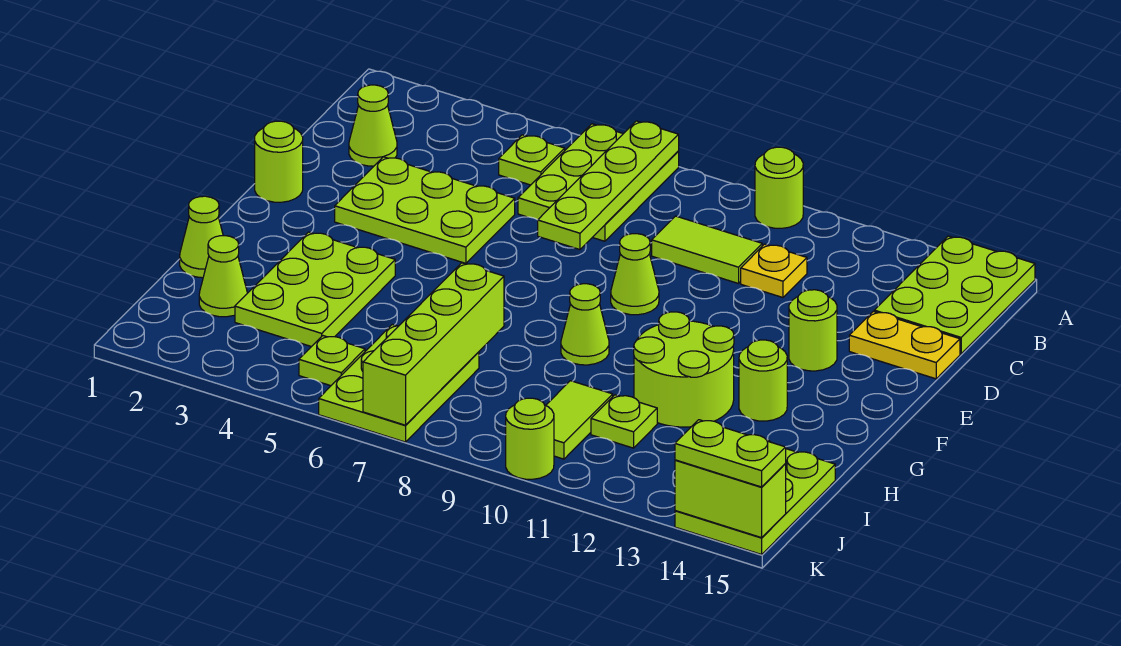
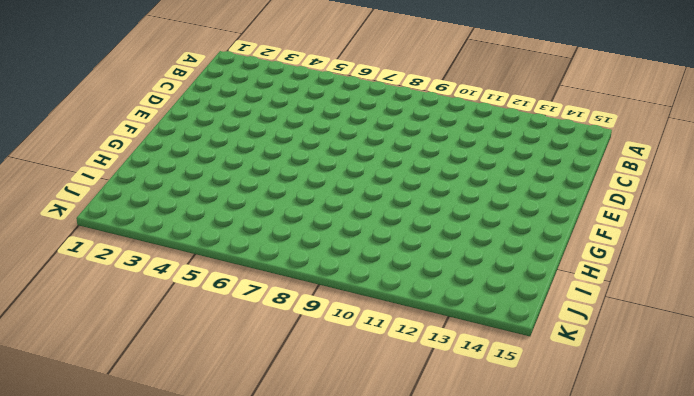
none -> lime 2x3 plate [518,124,679,241]
none -> lime 1x1 round brick [755,147,803,228]
none -> lime 2x3 plate [874,236,1035,354]

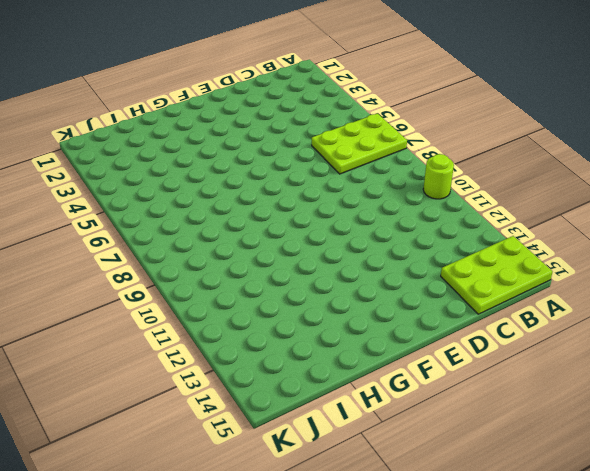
none -> lime 1x1 plate [499,135,565,185]
none -> lime 1x1 cone [349,85,397,166]
none -> lime 1x2 tile [652,216,762,284]

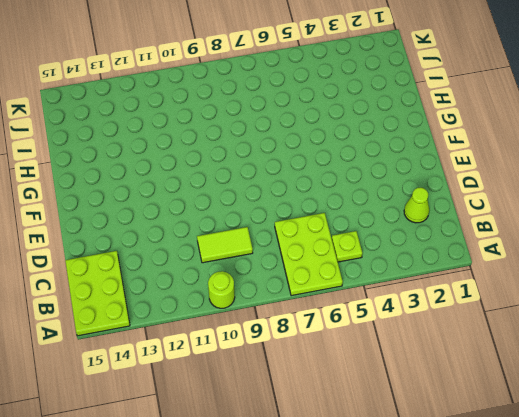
none -> yellow 1x1 plate [741,244,807,298]
none -> lime 2x3 plate [335,157,515,263]
none -> yellow 1x2 plate [849,311,960,379]

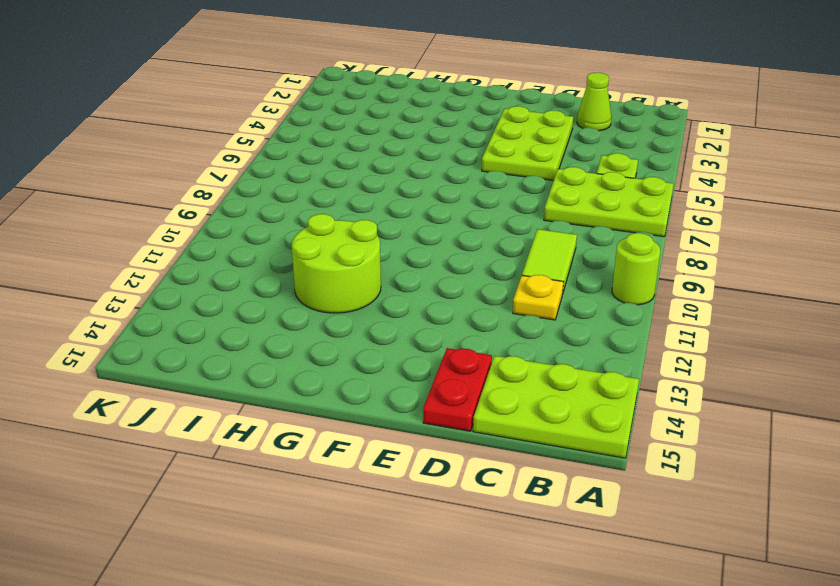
red 1x2 plate [423,348,492,431] -> yellow 1x2 plate [849,311,960,379]
none -> lime 1x1 round brick [255,121,303,202]
none -> lime 1x1 cone [611,234,659,315]
none -> lime 1x1 round brick [789,290,837,371]

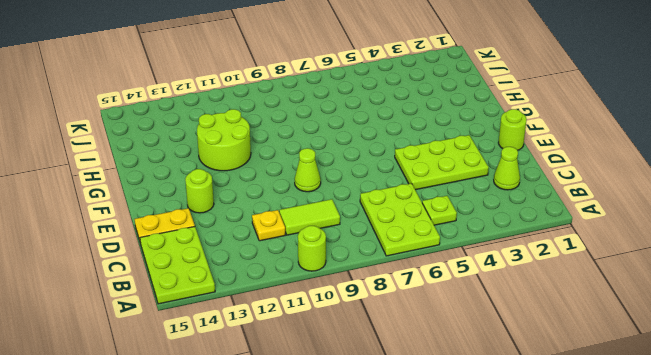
none -> lime 2x3 plate [235,232,395,347]
none -> lime 1x1 cone [561,284,609,365]
none -> lime 1x1 round brick [739,340,787,421]

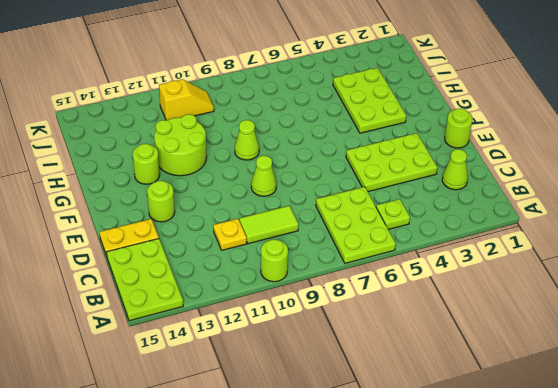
yellow 1x2 slope [159,79,214,120] -> lime 1x2 tile [546,381,613,459]
none -> lime 1x1 cone [180,196,223,278]
none -> lime 1x1 cone [199,236,247,317]
none -> lime 2x3 plate [319,324,479,442]

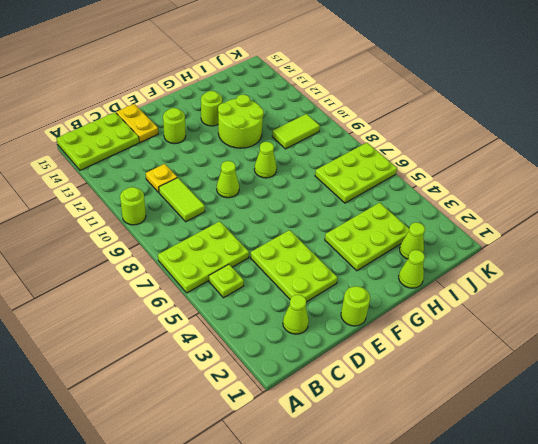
none -> lime 1x1 plate [591,395,657,448]
none -> lime 2x3 plate [675,440,835,554]
none -> lime 1x1 plate [299,336,365,386]

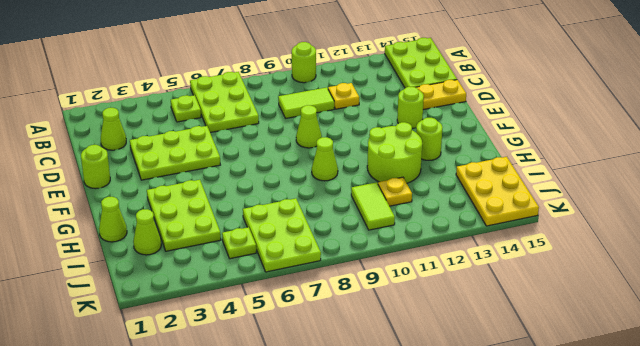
yellow 1x1 plate [378,177,412,206] -> lime 1x1 plate [591,395,657,448]
yellow 2x3 plate [456,157,539,226] -> lime 2x3 plate [675,440,835,554]
none -> lime 1x1 round brick [506,398,554,479]
none -> lime 1x4 plate [538,121,679,250]
none -> lime 1x4 brick [363,263,504,425]

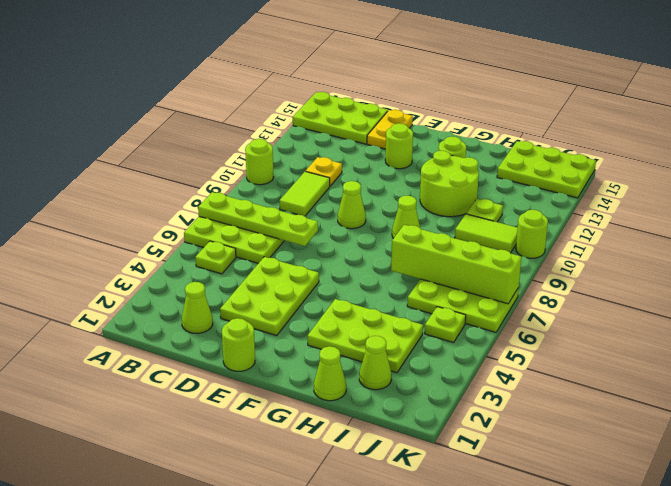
none -> lime 1x2 brick [675,460,786,538]
none -> lime 1x2 plate [675,420,786,487]

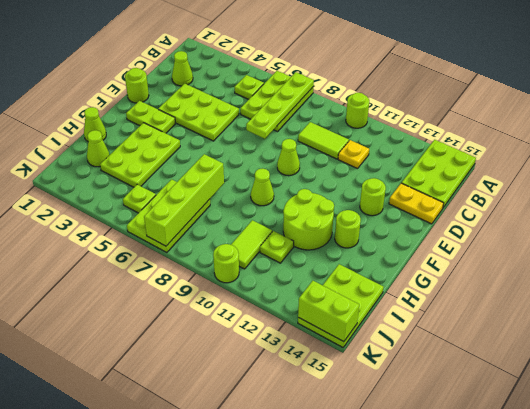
lime 1x2 plate [126,101,176,133] -> lime 1x2 plate moved to [675,420,786,487]

